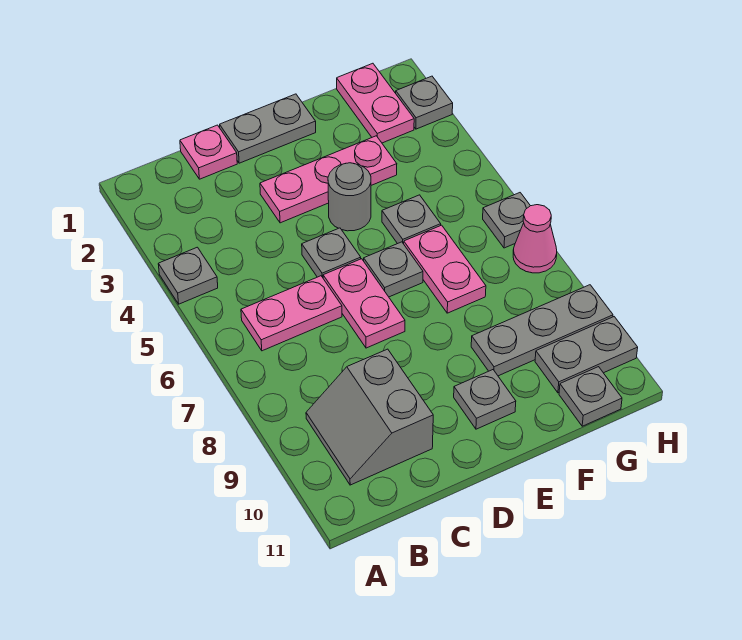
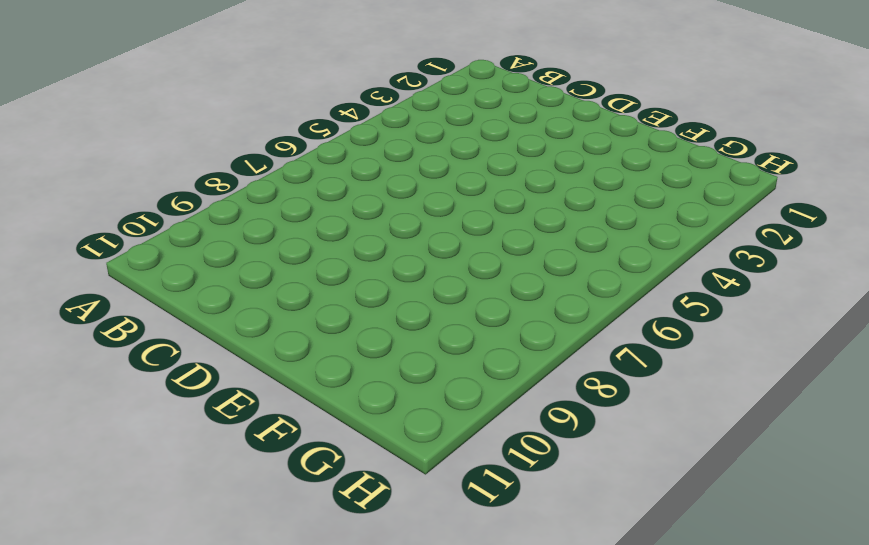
none -> grey 1x1 plate [158,247,218,304]
none -> pink 1x2 plate [241,276,342,351]
none -> grey 2x2 slope [306,349,433,485]

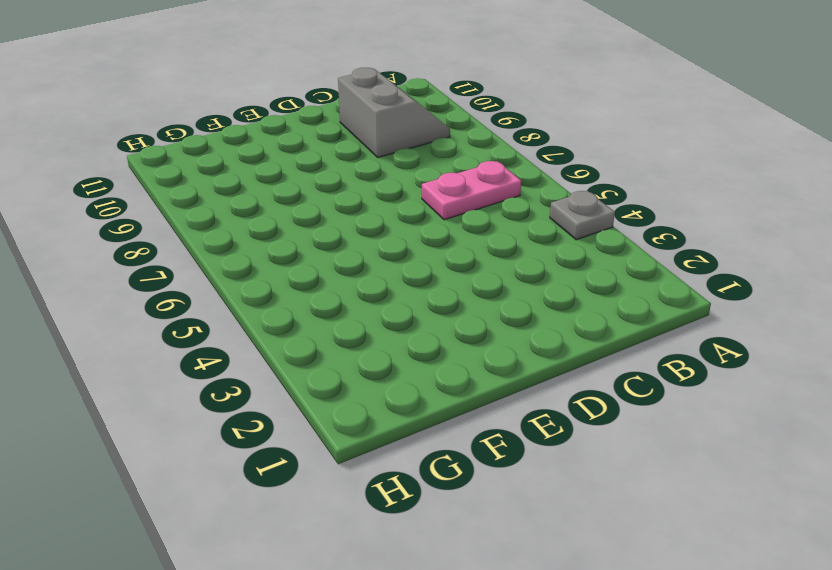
none -> pink 1x1 plate [180,125,237,179]
none -> grey 1x2 plate [220,94,316,163]
none -> pink 1x3 plate [260,136,397,223]

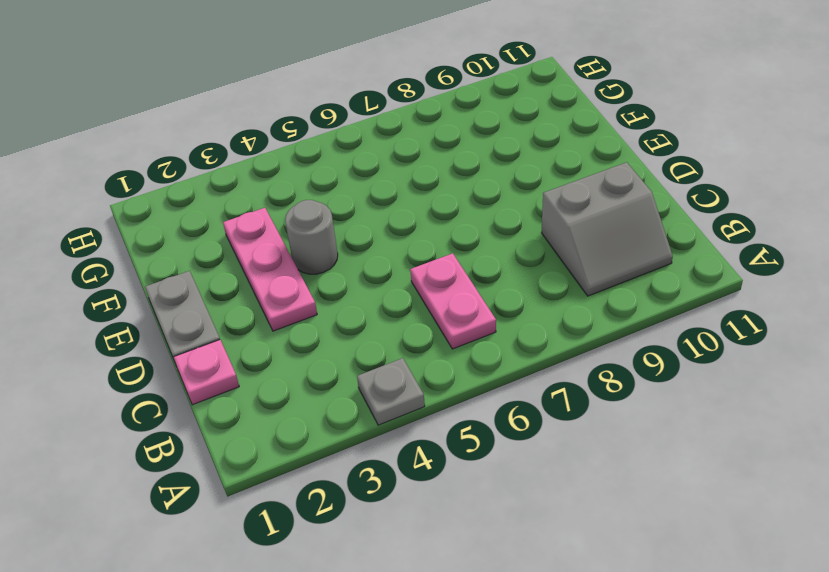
none -> grey 1x1 plate [302,228,361,277]
none -> pink 1x2 plate [323,259,405,348]
none -> grey 1x1 plate [364,242,423,297]

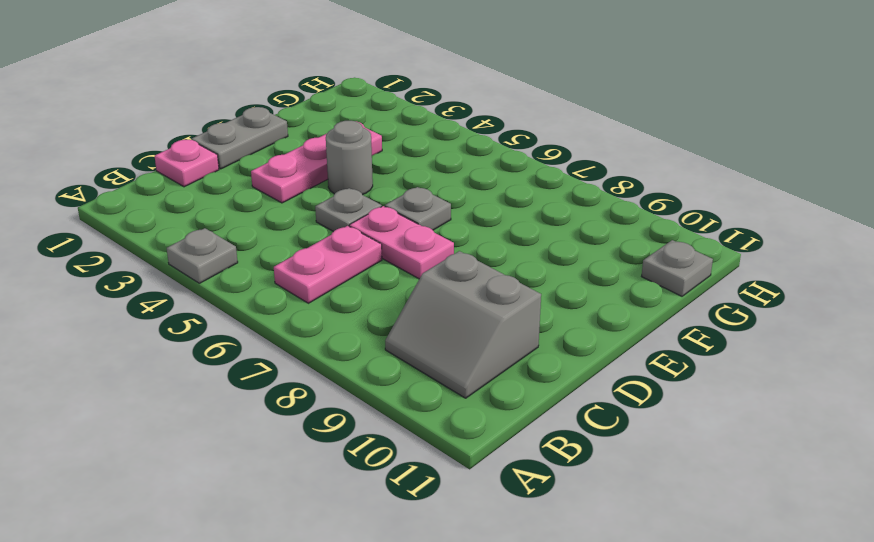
none -> grey 1x1 plate [454,370,516,429]
none -> grey 1x1 plate [382,195,441,244]
none -> pink 1x2 plate [404,225,486,313]

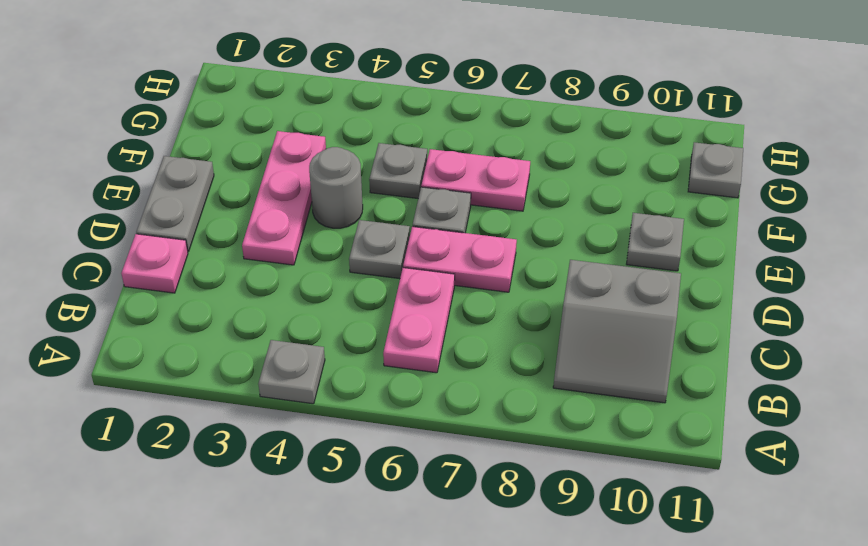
none -> grey 1x3 plate [471,285,613,376]
none -> pink 1x2 plate [337,63,414,143]
none -> grey 1x2 plate [535,317,638,393]

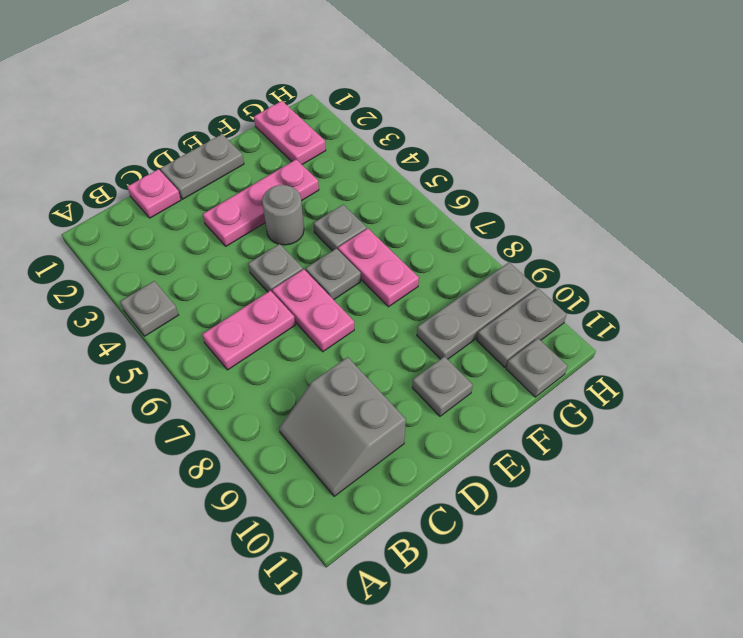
none -> grey 1x1 plate [396,76,453,129]
none -> grey 1x1 plate [483,193,530,248]
none -> pink 1x1 cone [513,205,557,273]

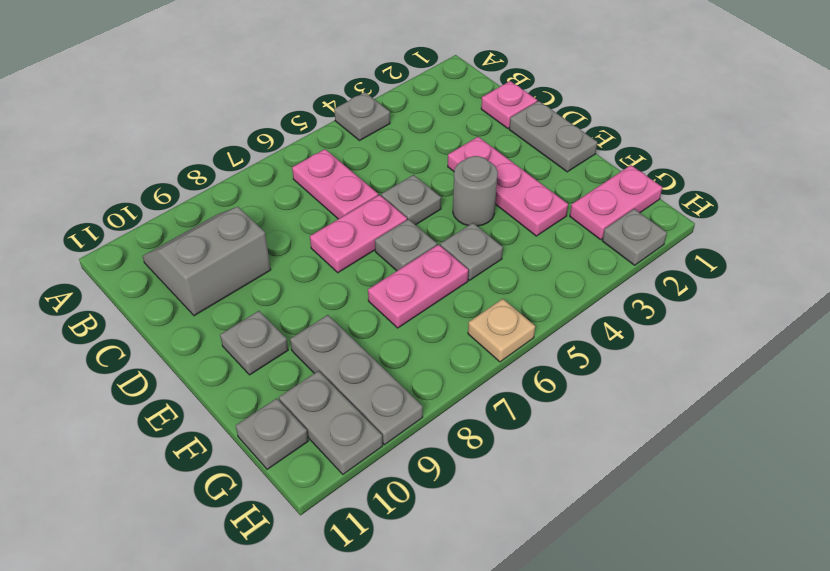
tan 1x1 plate [468,299,535,362] -> grey 1x1 plate [483,193,530,248]
none -> pink 1x1 cone [513,205,557,273]

